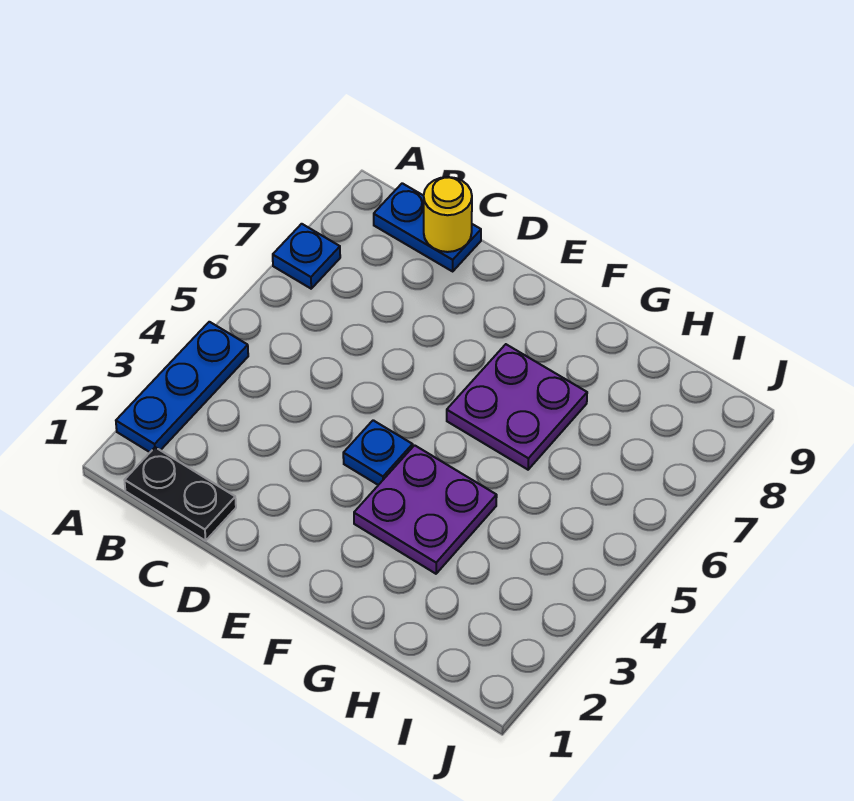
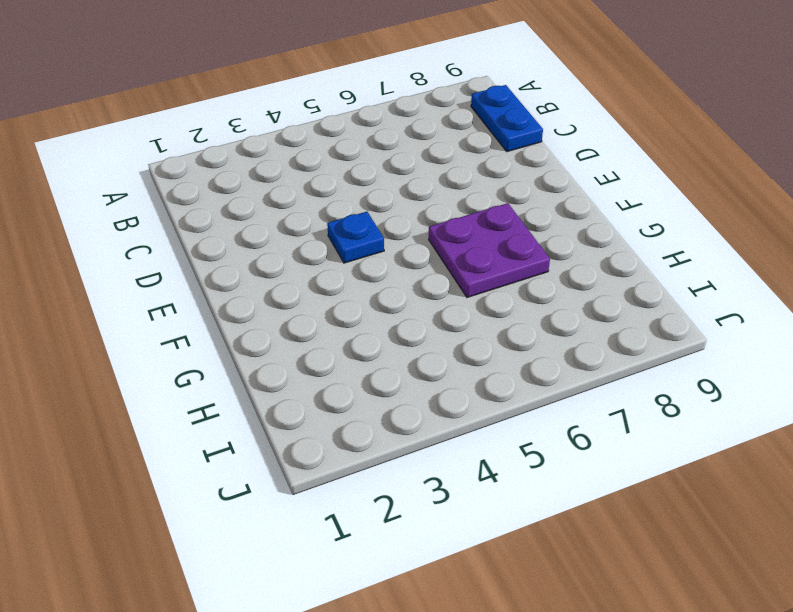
none -> blue 1x3 plate [116,322,248,452]
none -> blue 1x1 plate [273,224,340,289]

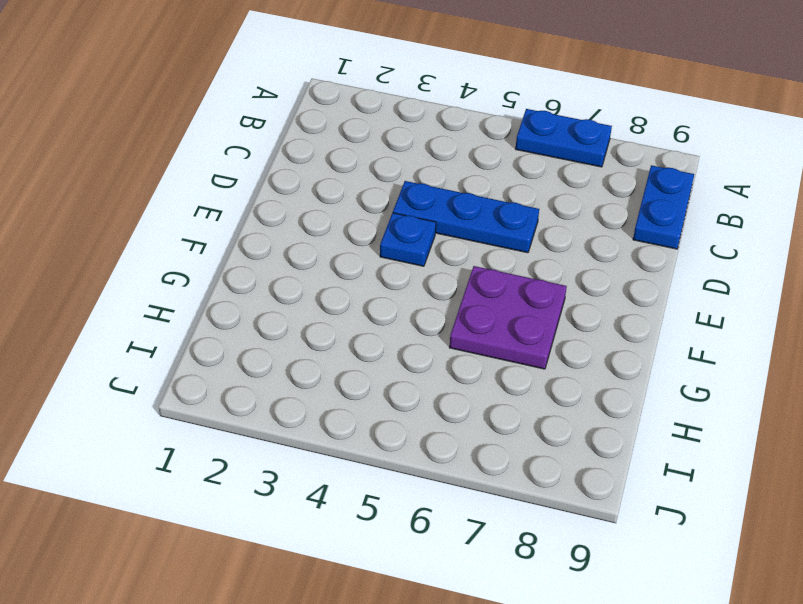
blue 1x2 plate [516,109,612,167] -> blue 1x1 plate [273,224,340,289]
blue 1x3 plate [393,181,539,253] -> blue 1x3 plate moved to [116,322,248,452]
none -> black 1x2 plate [125,447,236,541]
none -> purple 2x2 plate [354,445,497,574]

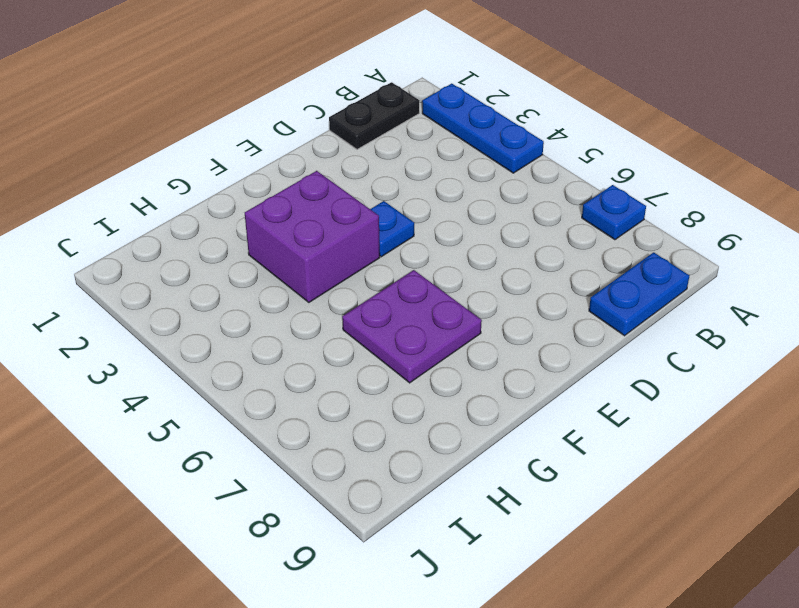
purple 2x2 brick [245,171,380,302] -> purple 2x2 plate [354,445,497,574]
none -> yellow 1x1 round brick [424,177,472,252]

